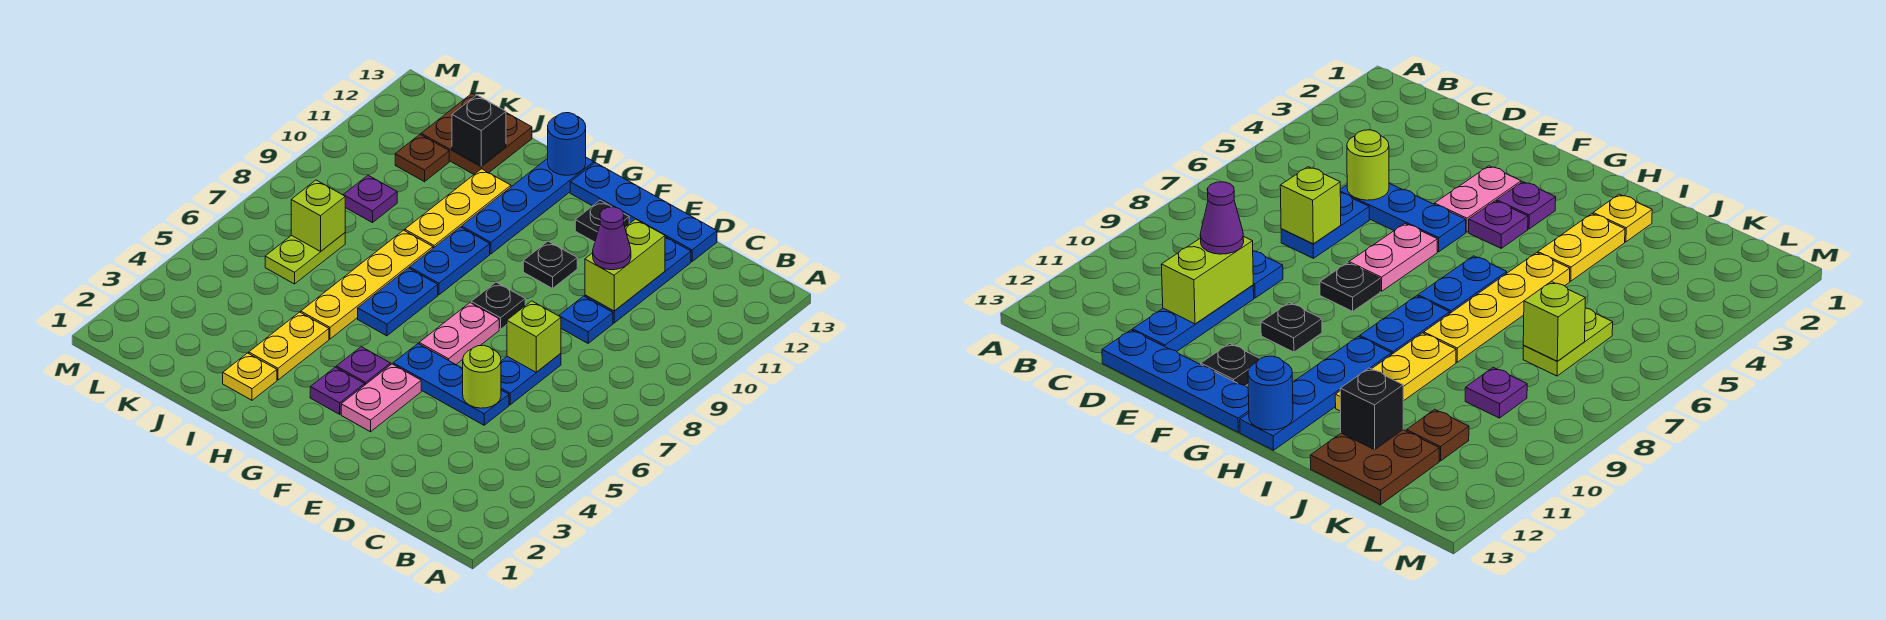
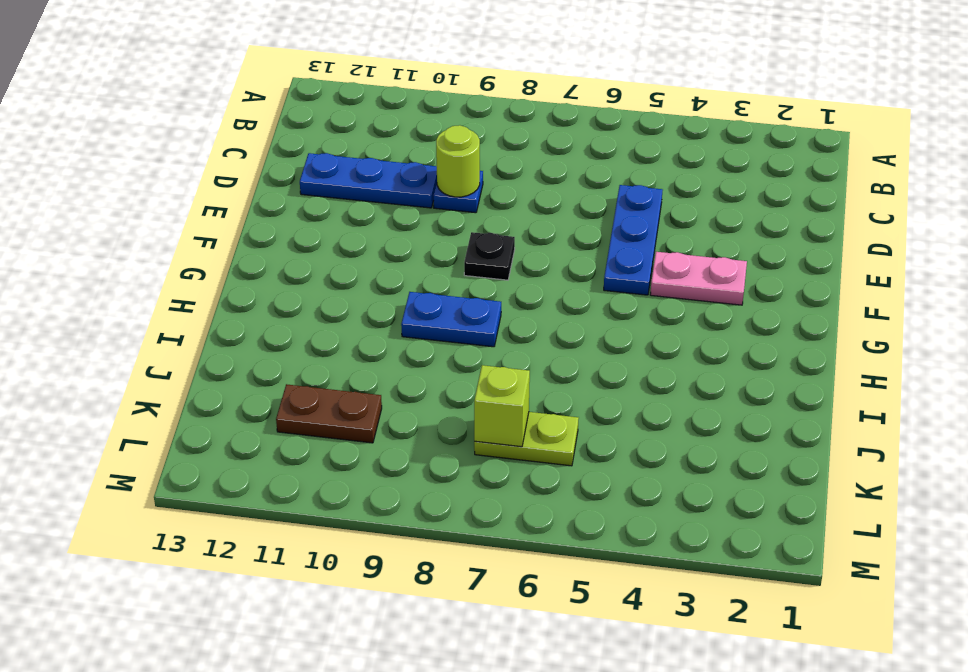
lime 1x1 round brick [436,125,480,197] -> lime 1x1 round brick moved to [463,345,501,408]
brown 1x2 plate [276,384,382,443] -> brown 1x1 plate [395,135,449,182]
none -> blue 1x2 plate [501,353,561,405]
none -> blue 1x4 plate [570,163,717,261]
none -> pink 1x2 plate [419,303,499,364]
none -> black 1x1 plate [523,241,577,288]

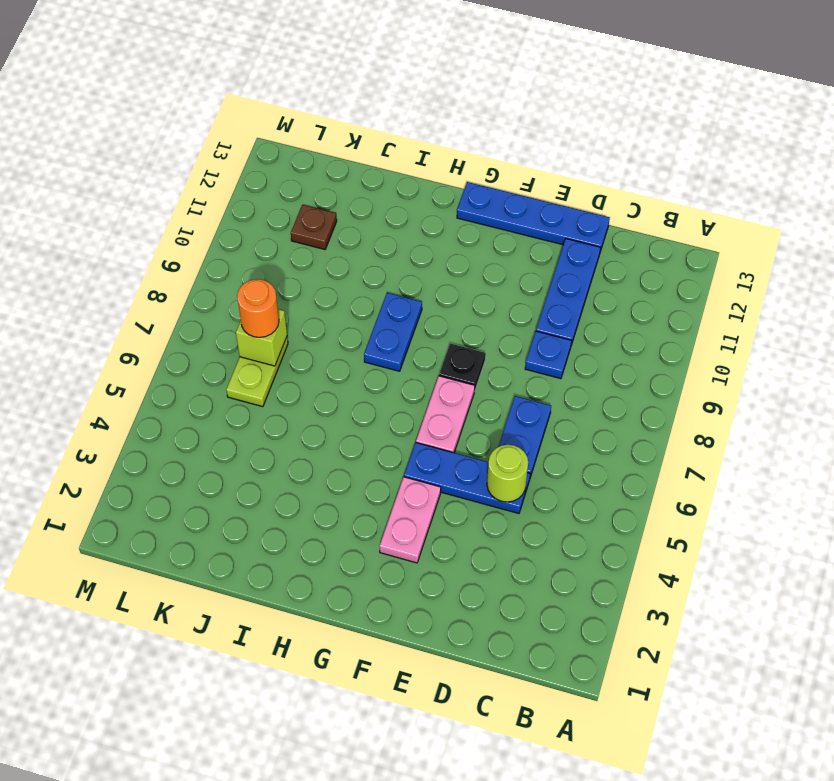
orange 1x1 round brick [237,279,279,337] -> none
none -> black 1x1 plate [523,241,577,288]
none -> black 1x1 plate [575,200,629,242]
none -> purple 1x1 plate [310,367,365,414]
none -> purple 1x1 plate [336,347,391,385]

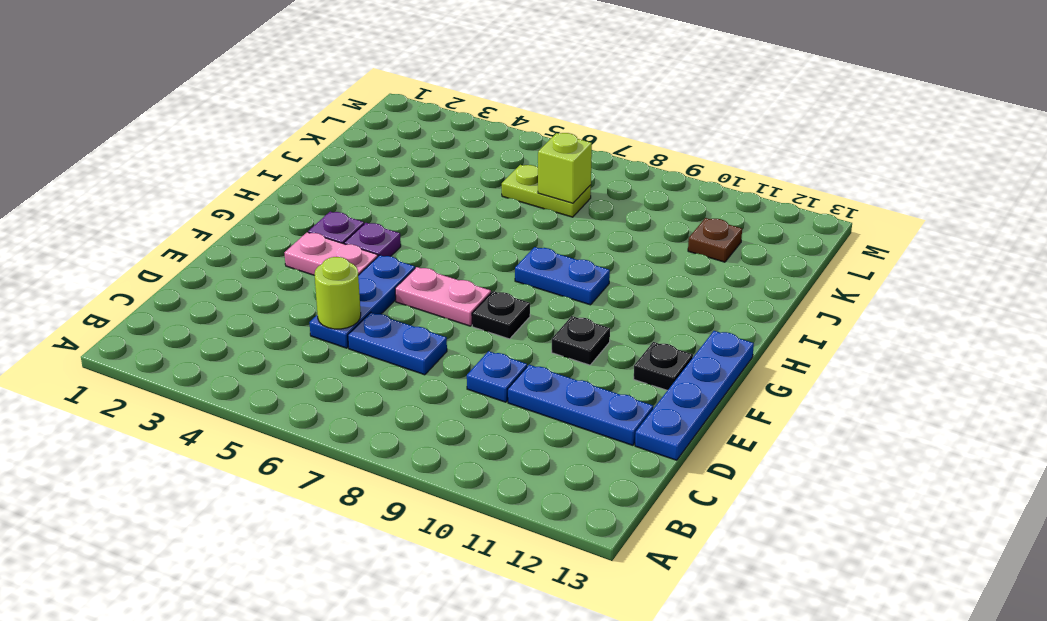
none -> blue 1x2 plate [358,268,438,336]
none -> blue 1x4 plate [462,158,594,254]
none -> yellow 1x1 plate [223,353,277,400]
none -> yellow 1x2 plate [249,312,329,380]

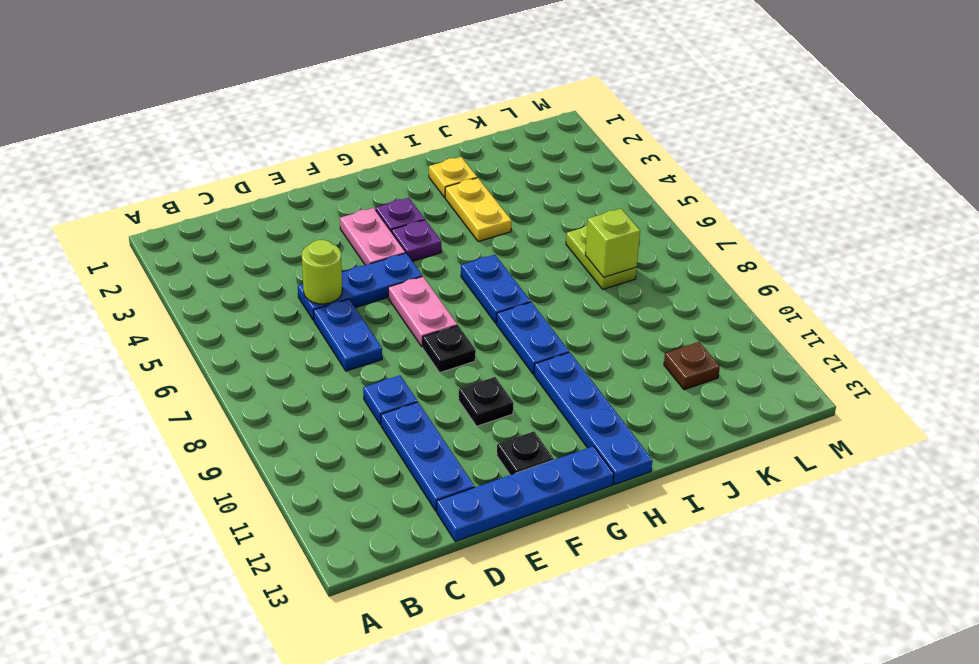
none -> yellow 1x4 plate [301,230,433,339]
none -> yellow 1x3 plate [405,169,511,248]
none -> brown 2x2 plate [421,94,532,174]
none -> purple 1x1 plate [343,175,397,223]

